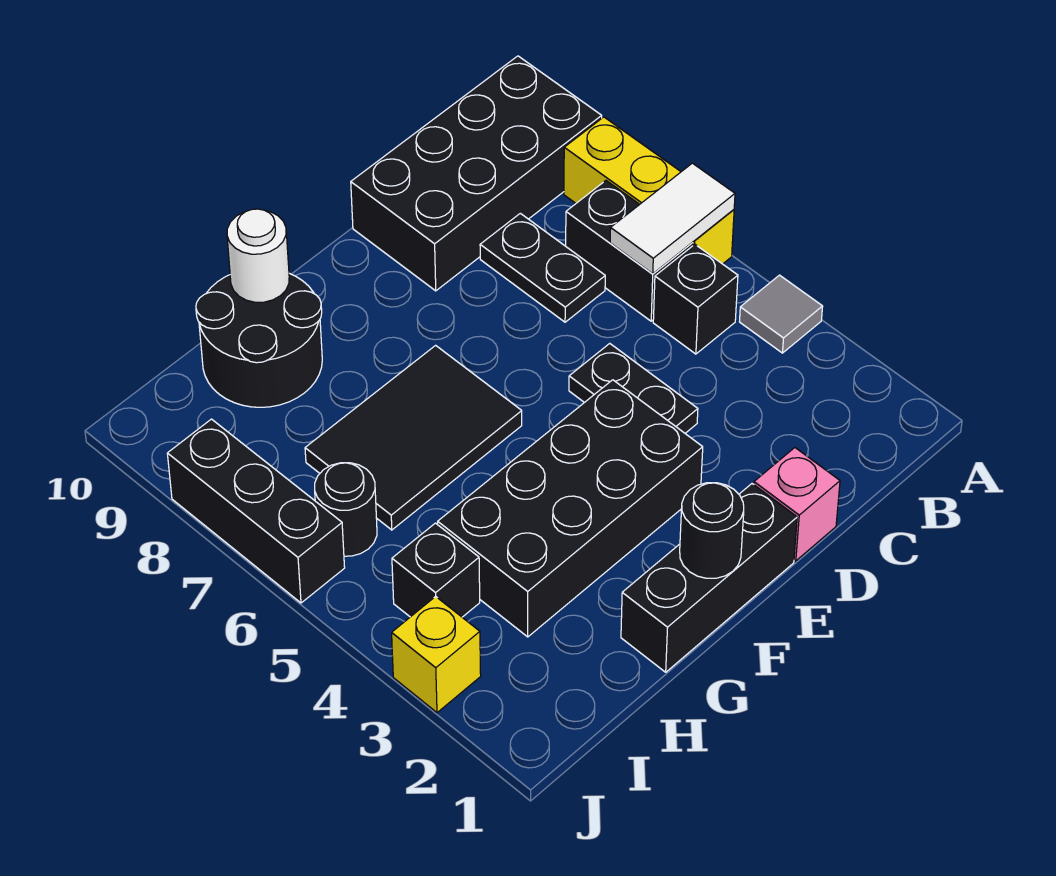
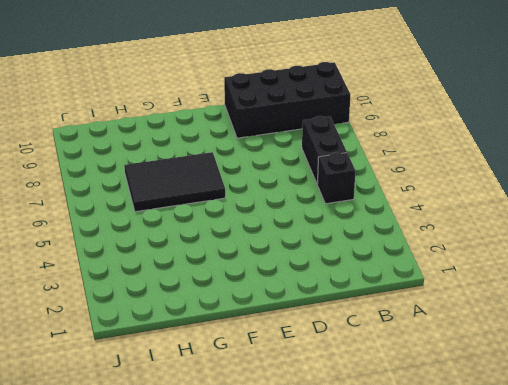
none -> grey 1x1 tile [740,275,823,353]
none -> yellow 1x3 brick [564,117,734,264]
none -> black 1x2 plate [480,213,605,322]

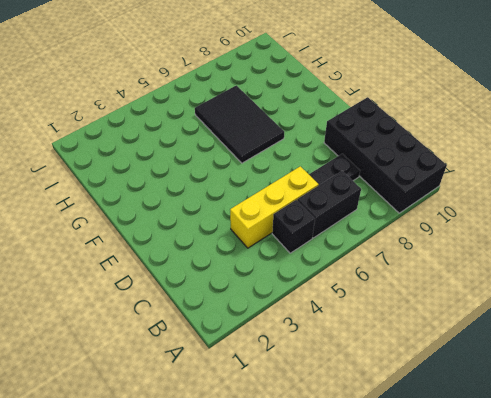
yellow 1x3 brick [230,166,319,248] -> yellow 1x3 brick moved to [564,117,734,264]
none -> grey 1x1 tile [740,275,823,353]
none -> pink 1x1 brick [754,448,840,561]
none -> black 1x2 plate [569,343,698,433]

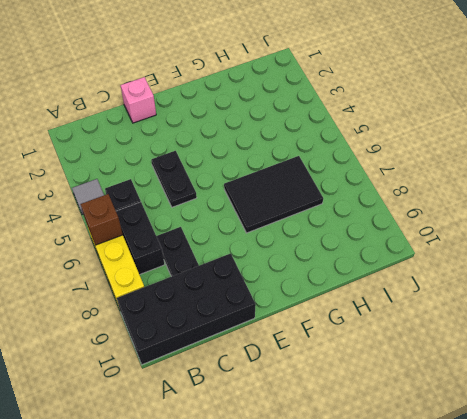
brown 1x1 brick [80,194,123,245] -> white 1x2 tile [610,163,735,274]
none -> black 1x3 brick [621,484,797,672]
none -> black 2x4 brick [438,380,703,637]
none -> black 2x2 round brick [196,273,322,407]

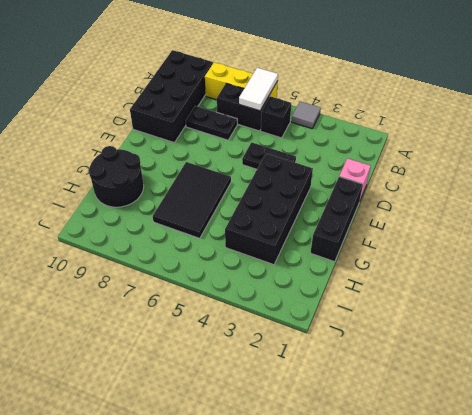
none -> black 1x1 brick [392,523,480,617]
none -> black 1x1 round brick [315,463,377,556]
none -> yellow 1x1 brick [392,596,481,713]

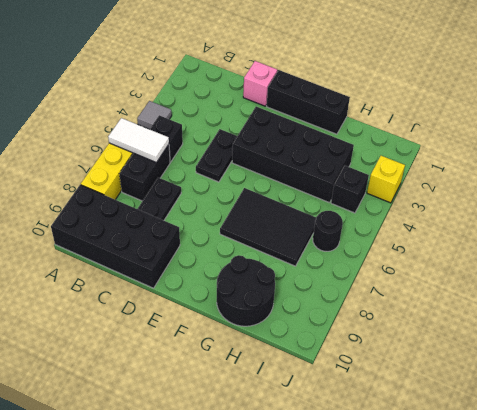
none -> black 1x3 brick [167,419,345,603]
none -> black 1x1 round brick [680,483,744,578]
none -> white 1x1 round brick [227,209,289,302]

